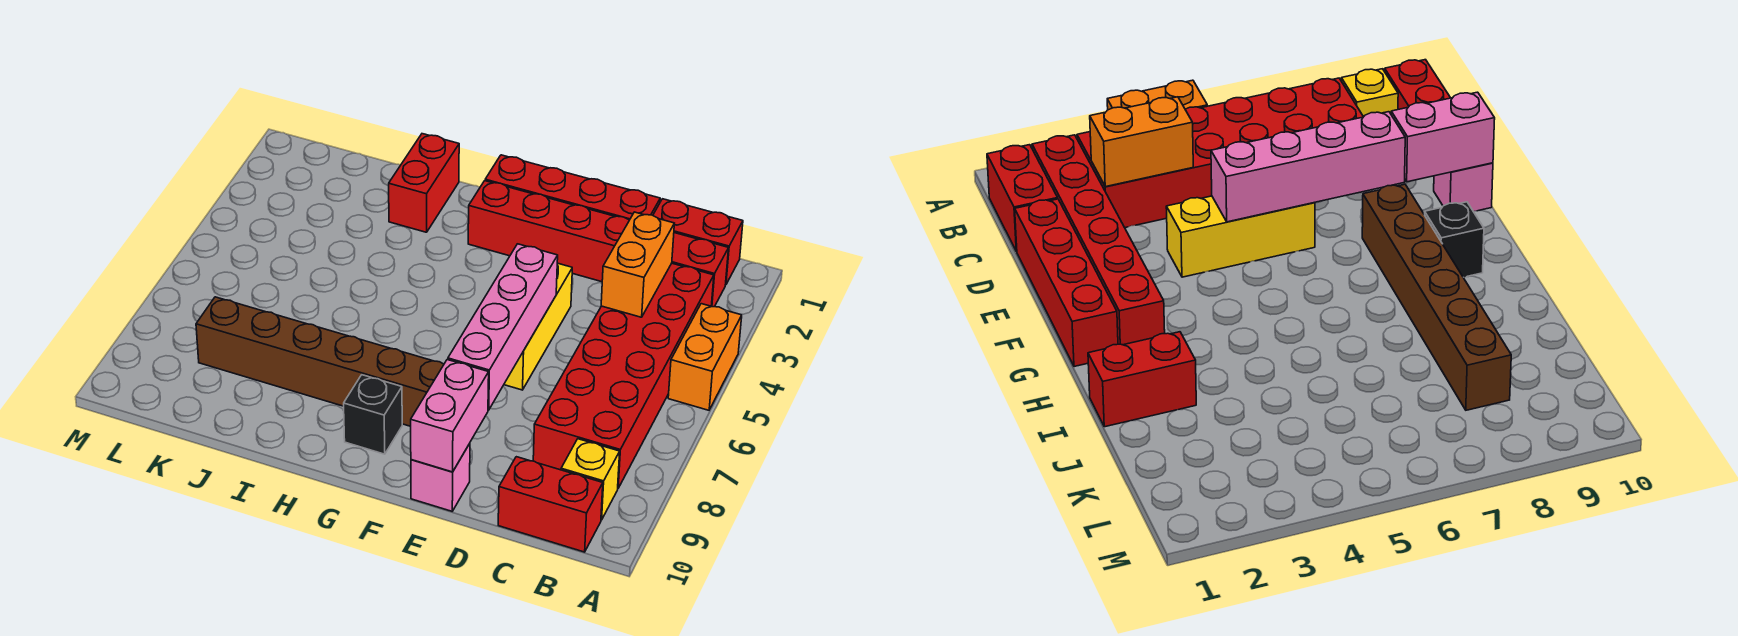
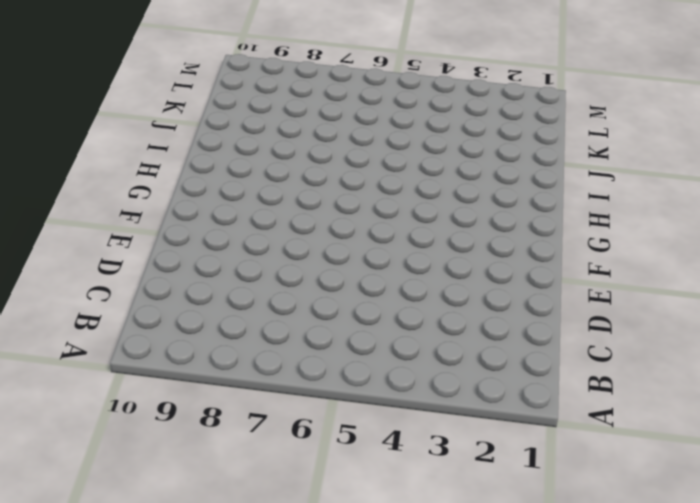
none -> orange 1x2 brick [668,304,742,410]
none -> red 1x2 brick [653,199,743,285]
none -> red 1x6 brick [468,181,729,307]

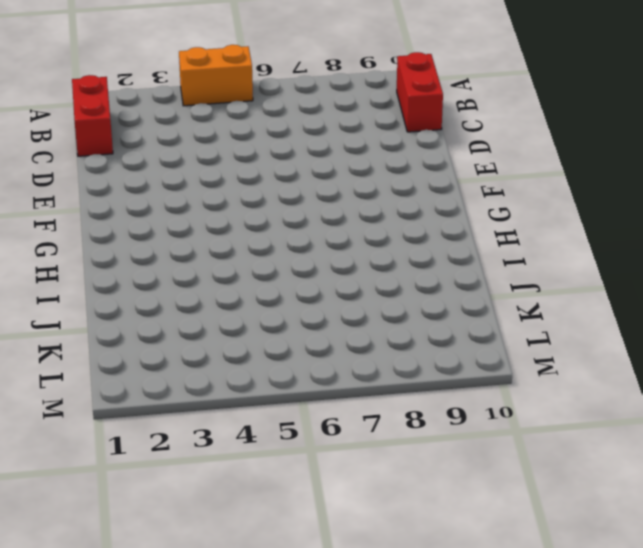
none -> red 1x6 brick [468,181,729,307]
none -> red 2x6 brick [533,263,714,488]
none -> yellow 1x1 brick [561,439,620,520]

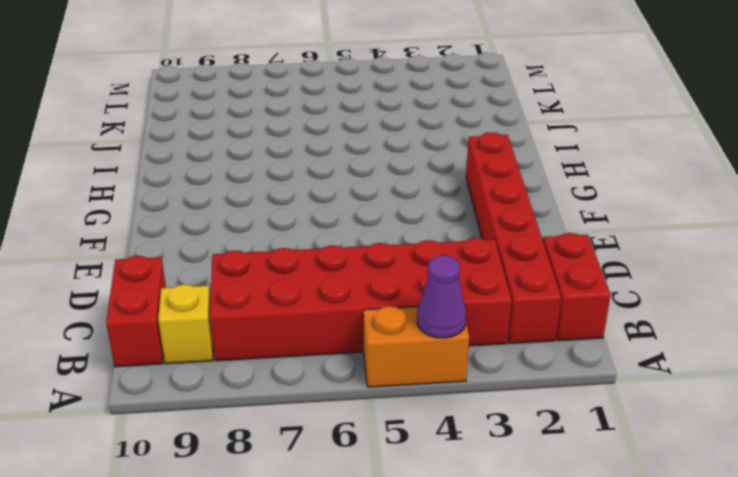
purple 1x1 cone [417,255,466,338] -> none
none -> red 1x4 brick [485,155,660,220]
none -> yellow 1x3 brick [504,263,572,390]
none -> pink 1x1 brick [411,443,470,511]

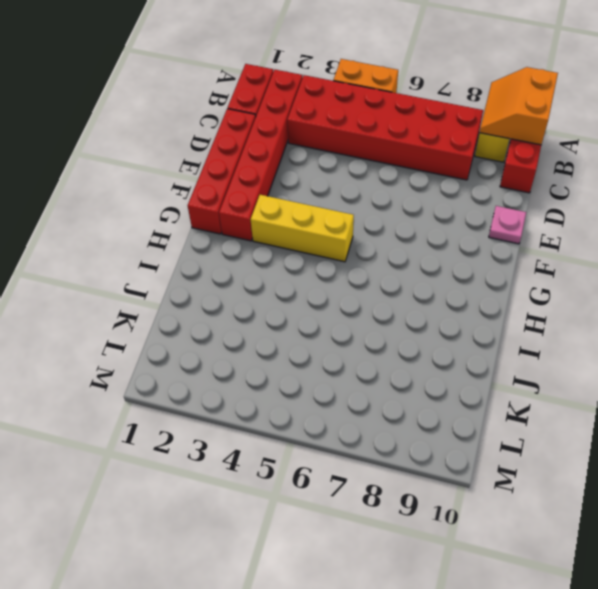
orange 2x2 slope [479,67,558,145] -> none
pink 1x1 plate [489,206,526,244] -> pink 1x1 brick [411,443,470,511]
yellow 1x3 brick [251,195,354,262] -> yellow 1x3 brick moved to [504,263,572,390]
none -> brown 1x6 brick [196,297,444,426]
none -> black 1x1 brick [344,375,402,454]
none -> red 1x2 brick [389,134,459,232]

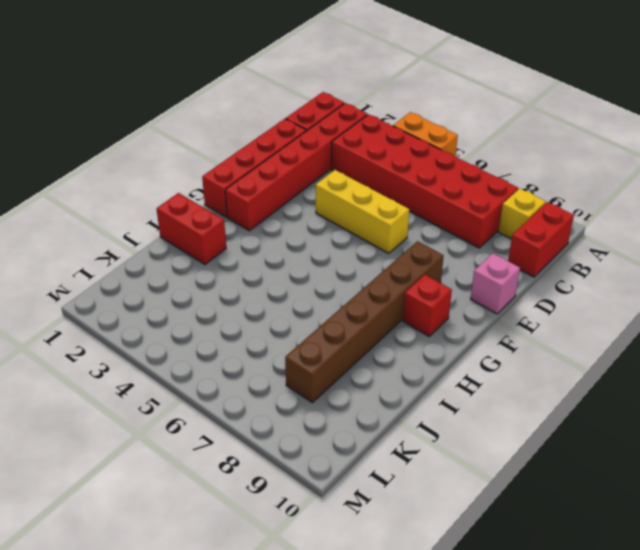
red 1x1 brick [403,275,452,336] -> black 1x1 brick [344,375,402,454]
none -> orange 1x2 brick [601,212,674,317]
none -> pink 1x4 brick [448,244,558,410]
none -> pink 1x2 brick [411,360,489,472]

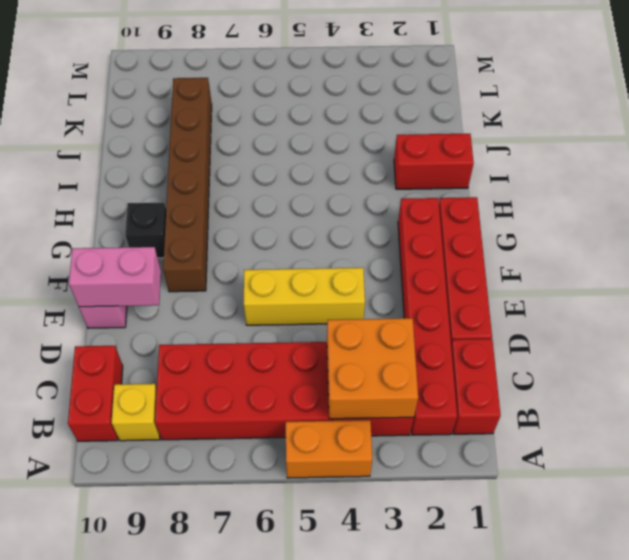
orange 2x2 brick [327,318,418,419] -> orange 1x2 brick [601,212,674,317]
none -> pink 1x4 brick [448,244,558,410]

